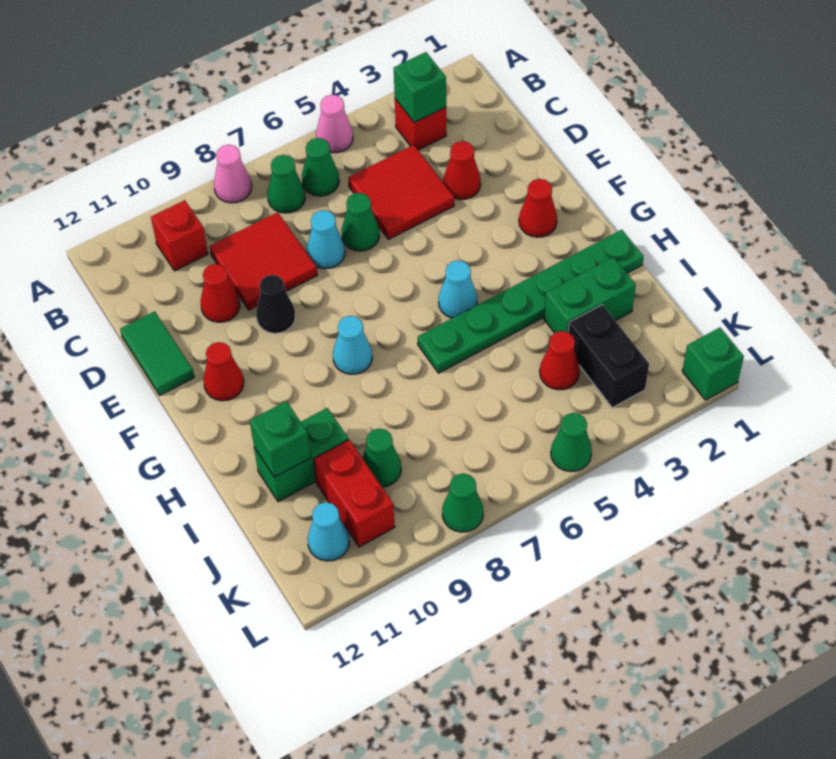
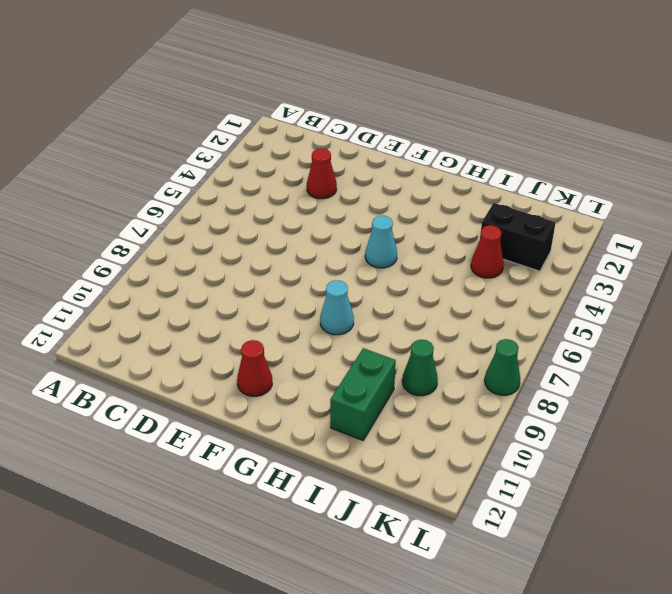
none -> pink 1x1 cone [316,95,353,153]
none -> pink 1x1 cone [214,145,252,203]
none -> red 1x1 brick [395,99,446,150]
none -> green 1x1 cone [302,138,339,196]

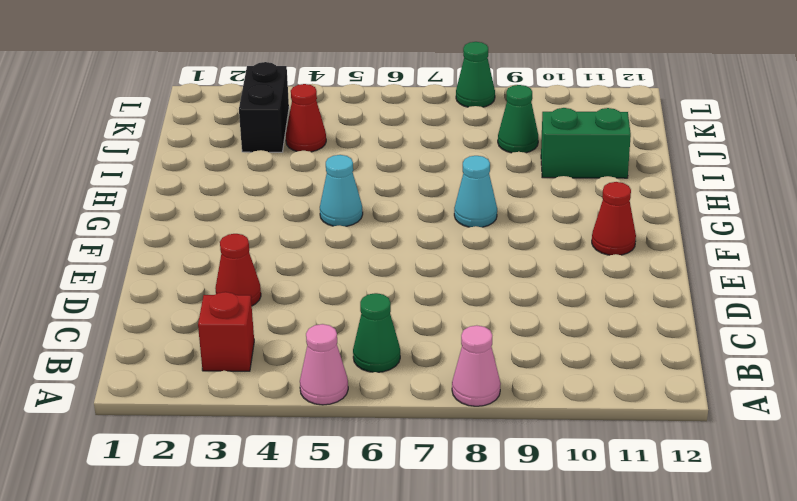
none -> green 1x1 cone [267,155,305,213]
none -> red 1x1 brick [151,200,208,271]
none -> red 2x2 tile [348,145,454,239]
none -> red 2x2 tile [209,212,317,310]

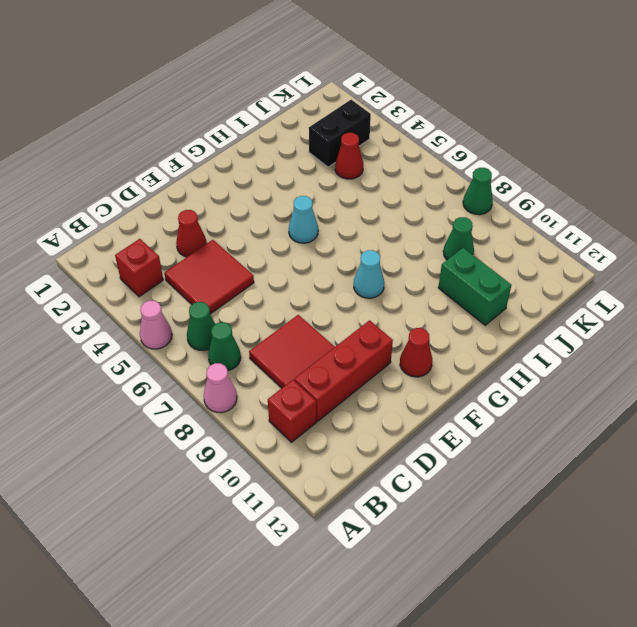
red 1x3 brick [294,320,393,421] -> red 1x1 cone [201,264,240,322]
none -> green 1x1 cone [341,193,380,251]
none -> cyan 1x1 cone [307,210,345,269]
none -> green 1x2 tile [120,311,194,396]
none -> black 1x1 cone [256,275,295,333]

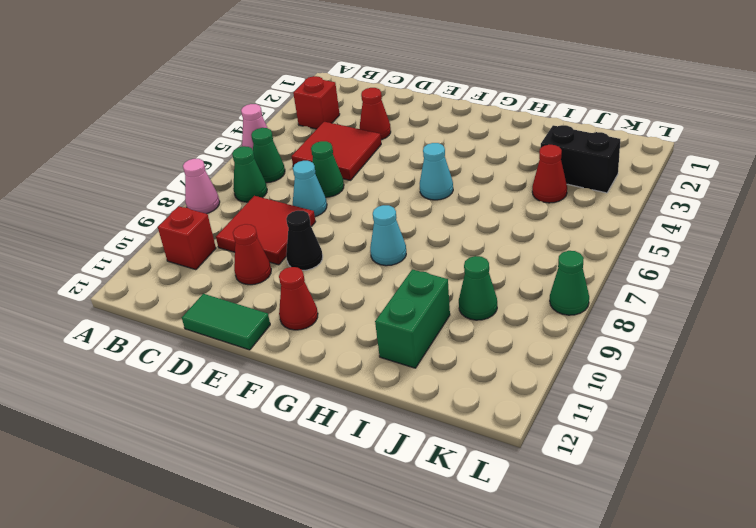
none -> red 1x1 cone [519,179,557,237]
none -> green 1x6 plate [418,230,644,373]
none -> green 1x2 brick [544,257,636,333]
none -> red 1x2 brick [314,440,395,547]

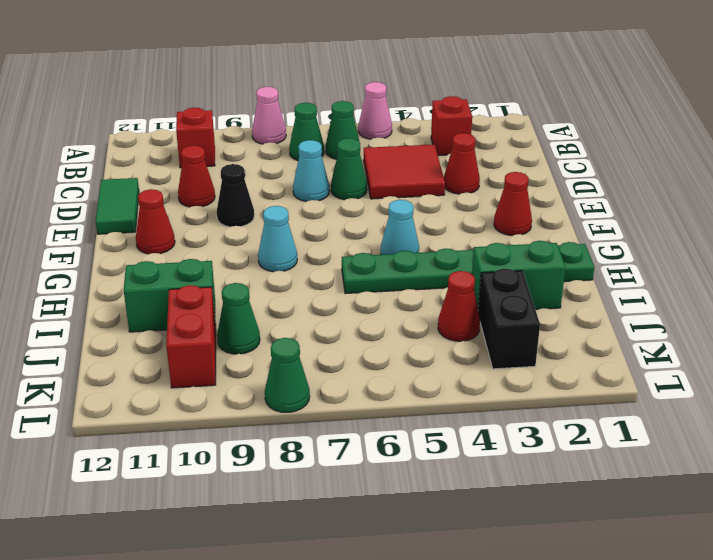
none -> red 2x2 tile [209,212,317,310]
none -> cyan 1x1 cone [308,502,349,561]
none -> green 1x1 brick [682,327,744,400]
none -> green 1x1 cone [551,413,592,472]

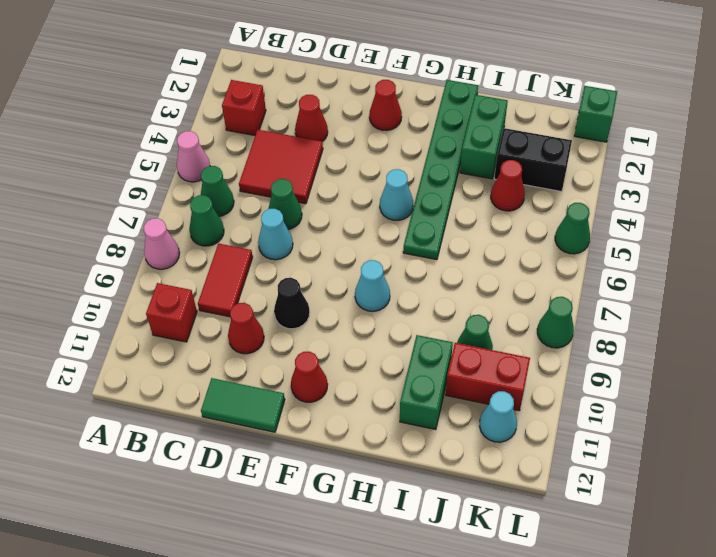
red 1x2 tile [198,244,253,317] -> red 2x2 tile [209,212,317,310]
none -> green 1x1 brick [394,52,446,123]
none -> green 1x1 brick [250,401,311,477]

